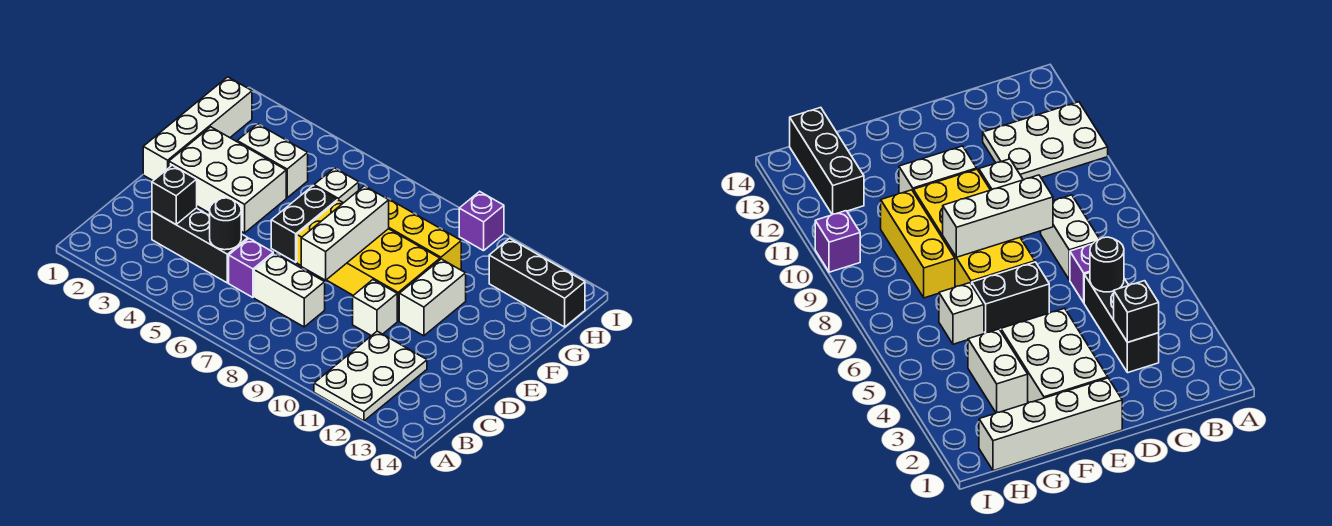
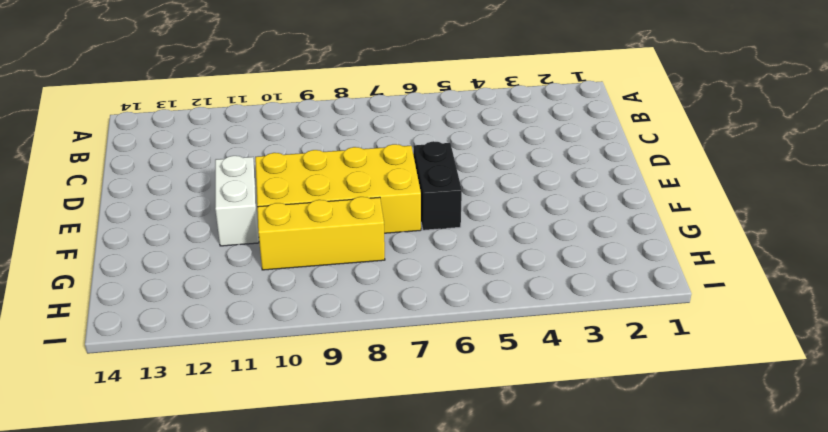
none -> white 2x3 plate [314,331,427,421]
none -> black 1x3 brick [152,208,248,283]
none -> purple 1x1 brick [229,239,273,297]

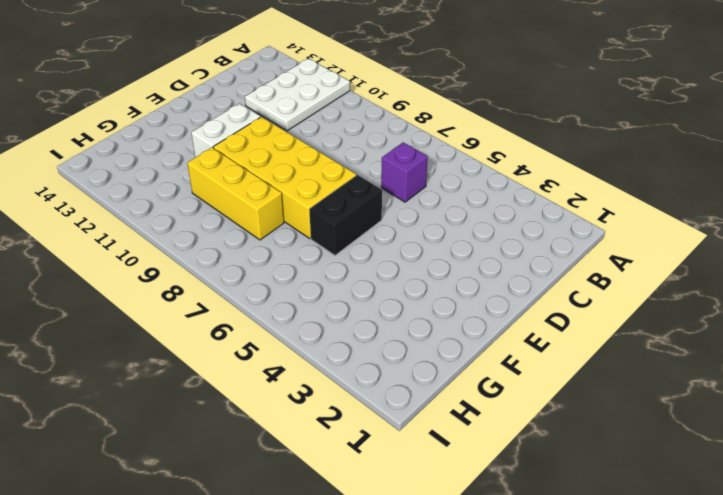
none -> black 1x3 brick [152,208,248,283]
none -> white 1x2 brick [254,253,325,327]
none -> white 1x1 brick [353,280,397,336]

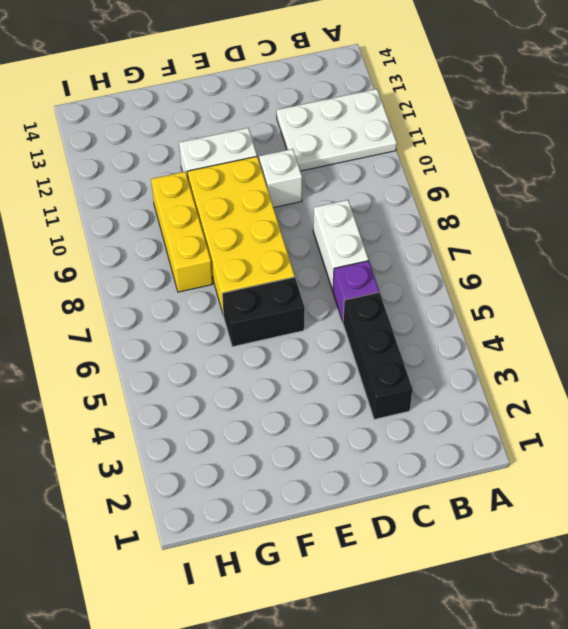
none -> white 1x4 brick [143,77,252,181]
none -> white 2x3 brick [169,127,286,233]
none -> white 1x2 brick [237,124,308,198]

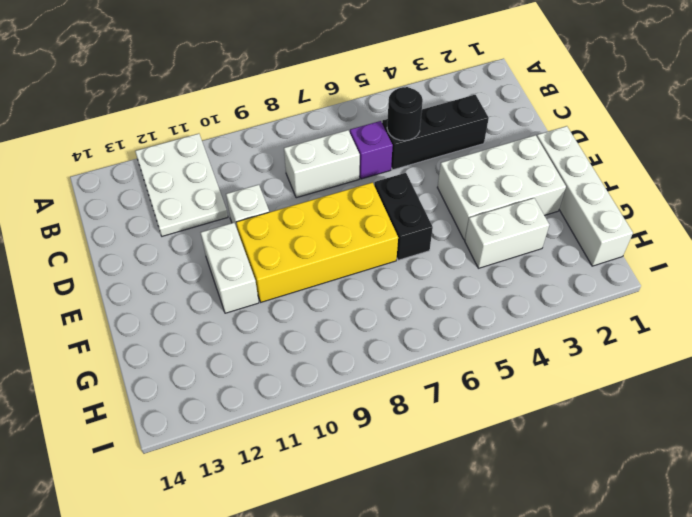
none -> white 1x1 brick [314,168,359,203]
none -> yellow 1x3 brick [385,197,461,270]
none -> black 1x3 brick [489,239,585,327]

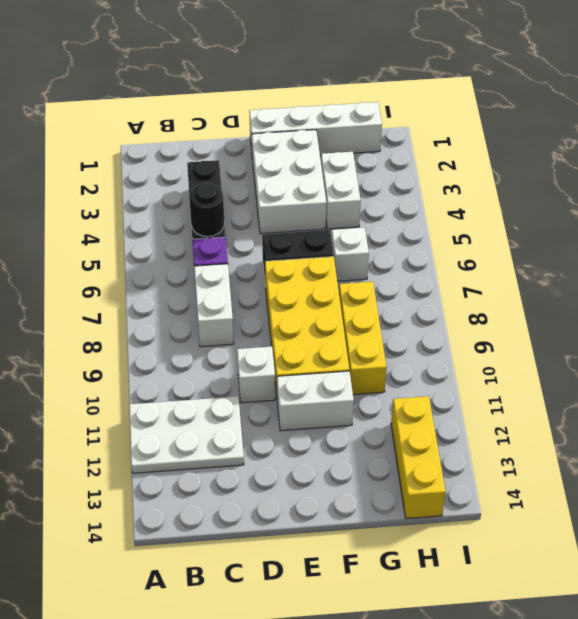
yellow 1x3 brick [391,396,446,519] -> black 1x3 brick [489,239,585,327]
none -> purple 1x1 brick [459,191,504,251]
none -> black 1x1 brick [152,165,197,224]
none -> white 1x3 brick [301,186,389,280]

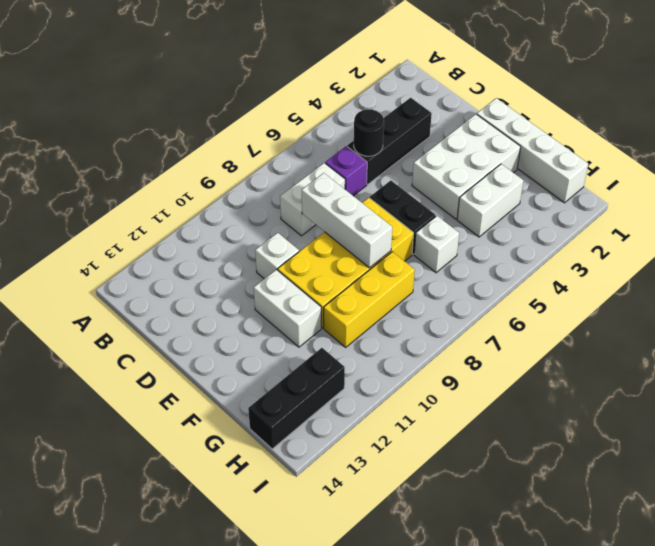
none -> white 2x3 plate [314,331,427,421]
none -> purple 1x1 brick [459,191,504,251]
none -> black 1x1 brick [152,165,197,224]

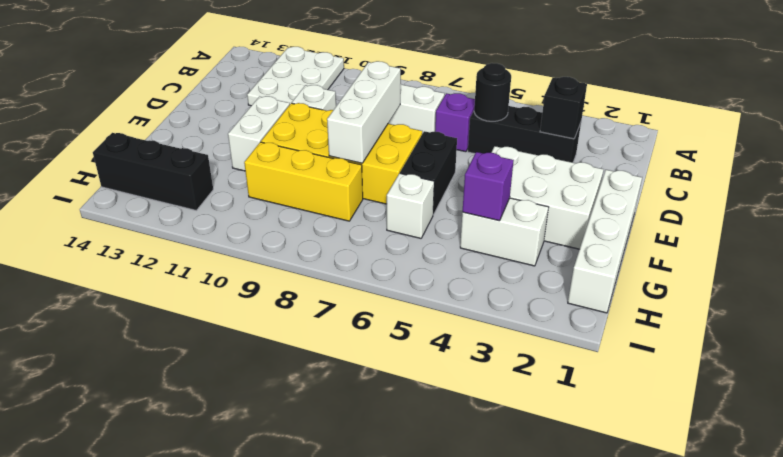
purple 1x1 brick [463,152,514,221] -> purple 1x1 brick moved to [459,191,504,251]

